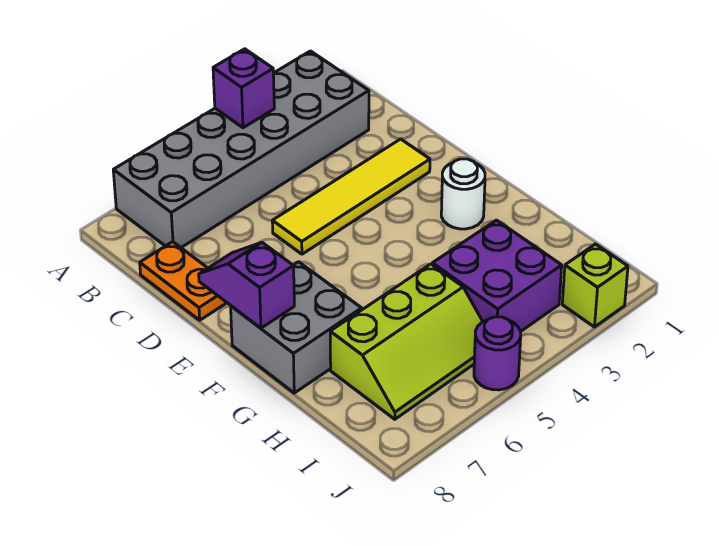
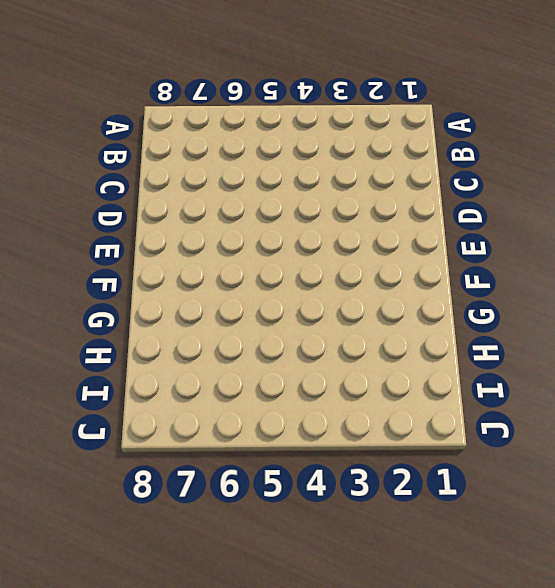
none -> grey 2x6 brick [113,51,369,247]
none -> orange 1x2 plate [140,242,227,320]

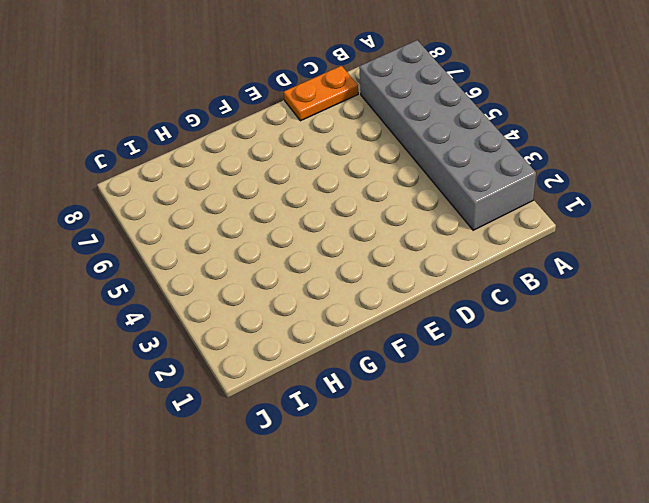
none -> yellow 1x4 tile [272,139,430,254]
none -> white 1x1 round brick [441,159,485,229]

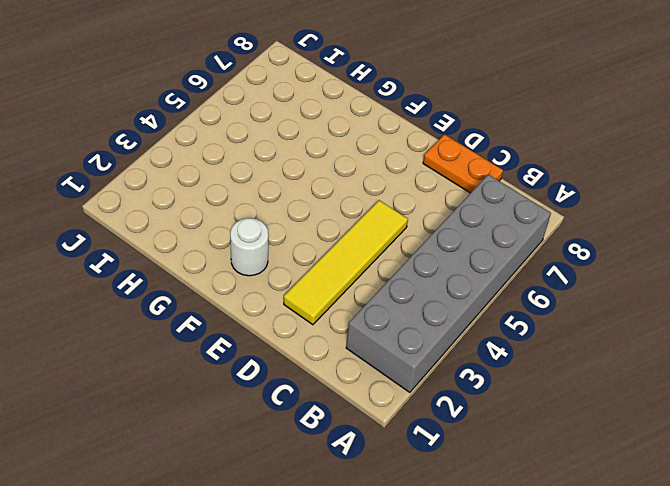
none -> grey 2x2 brick [231,262,362,393]
none -> purple 2x2 brick [432,220,562,331]

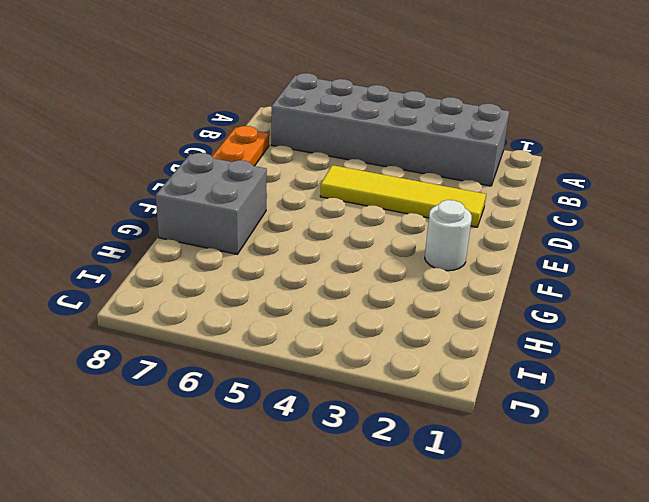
none -> purple 2x2 brick [432,220,562,331]
none -> lime 2x3 slope [330,264,483,419]

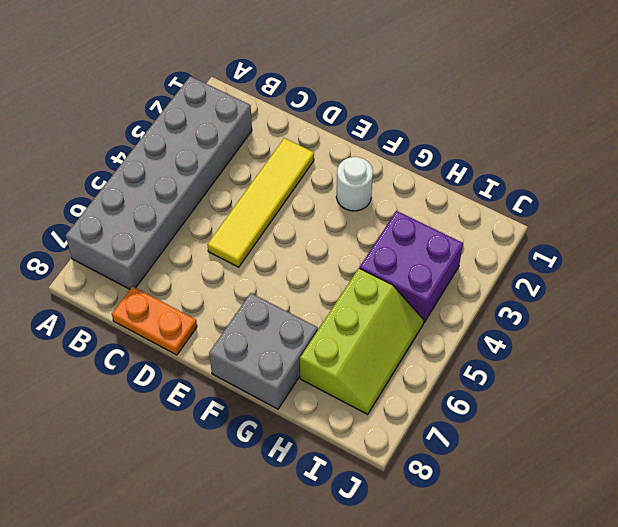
none -> lime 1x1 brick [562,244,628,327]
none -> purple 1x1 round brick [474,317,521,390]

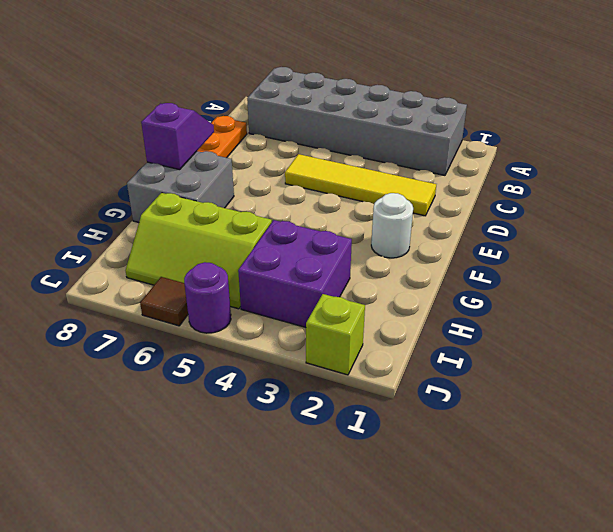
brown 1x1 tile [140,277,188,326] -> none
none -> purple 1x1 brick [213,49,274,128]

